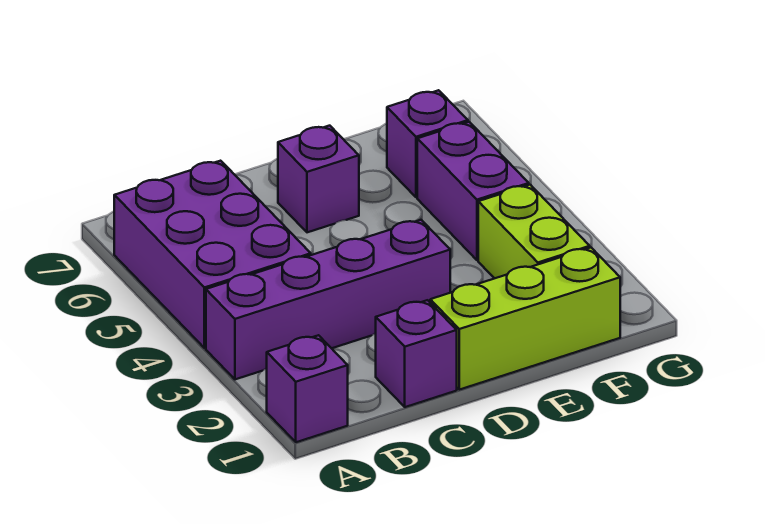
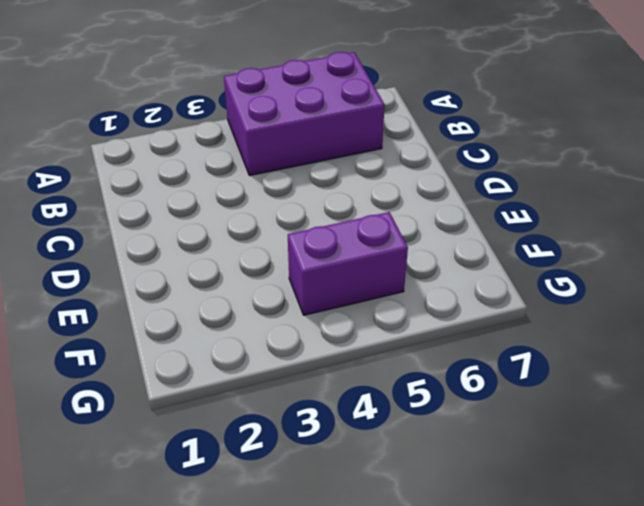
none -> purple 1x1 brick [267,335,348,442]
none -> purple 1x4 brick [206,220,450,379]

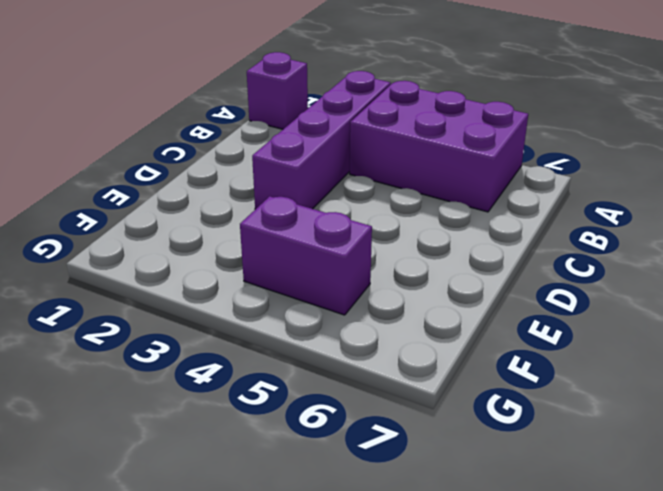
none -> purple 1x1 brick [376,300,457,407]
none -> lime 1x3 brick [430,248,620,390]

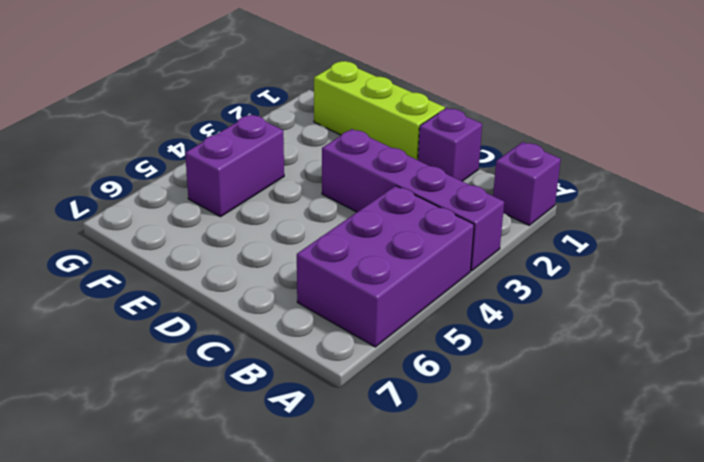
none -> purple 1x1 brick [278,126,359,232]
none -> lime 1x2 brick [478,185,590,278]

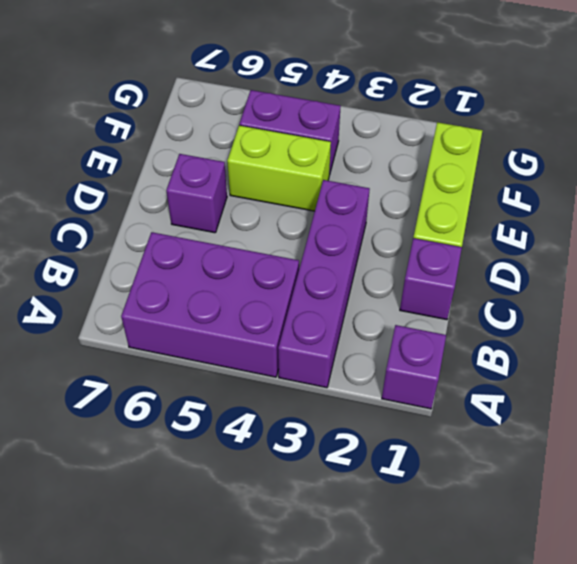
lime 1x2 brick [227,125,331,211] -> lime 1x2 brick moved to [478,185,590,278]
none -> purple 1x1 brick [387,90,468,197]

